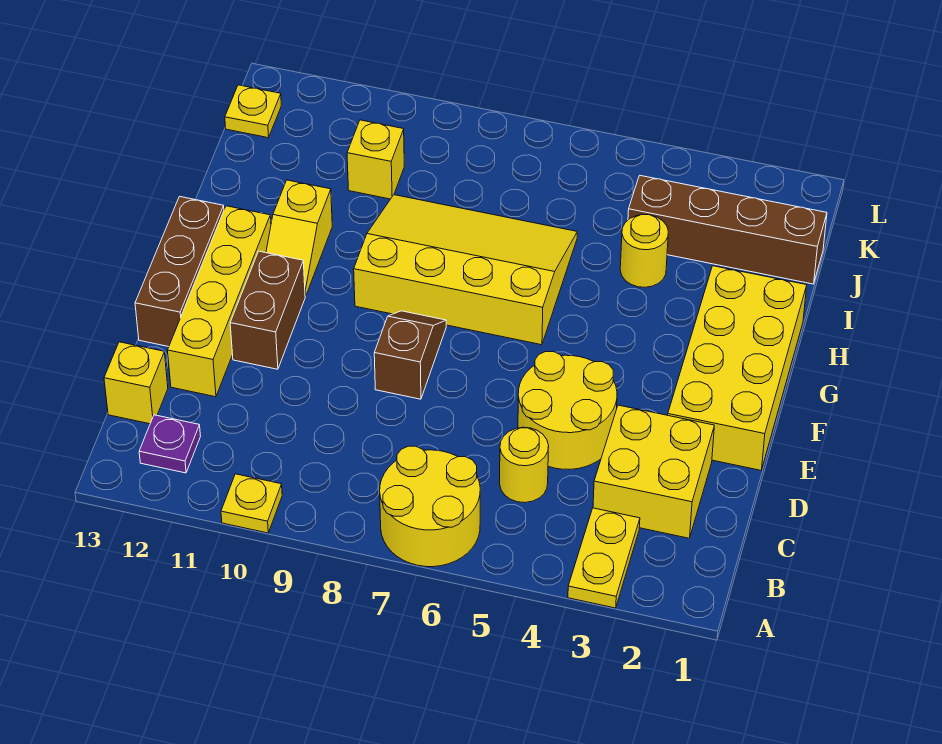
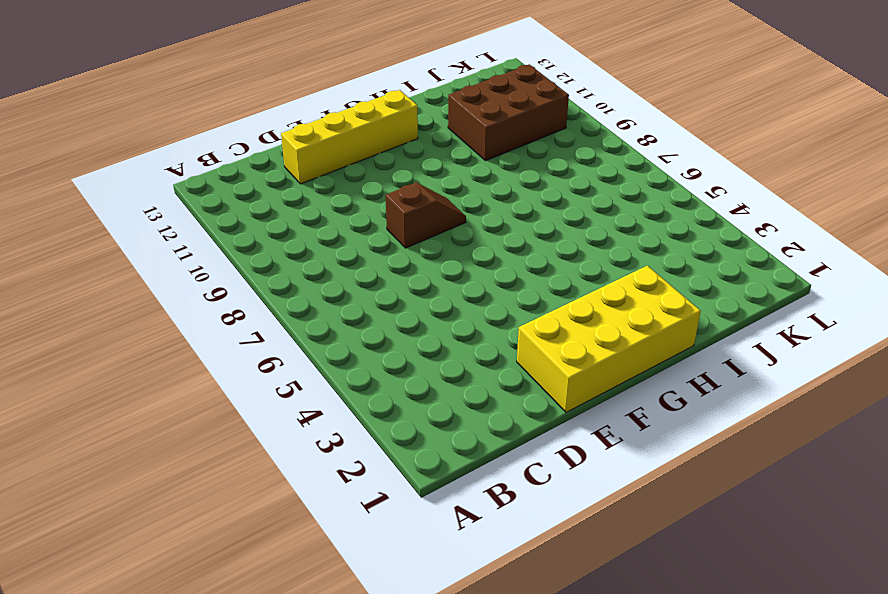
brown 2x3 brick [448,64,569,161] -> yellow 1x1 brick [347,120,404,199]
none -> yellow 1x2 plate [568,508,640,608]
none -> yellow 2x2 round brick [380,446,480,567]
none -> yellow 1x1 plate [221,474,282,533]

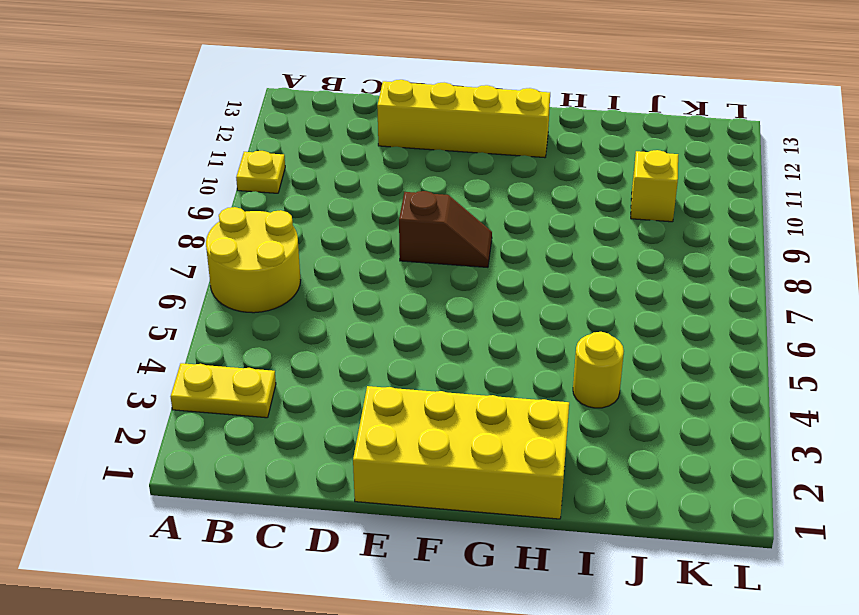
none -> purple 1x1 plate [139,415,201,473]
none -> yellow 2x2 brick [593,405,714,538]
none -> yellow 1x1 round brick [500,427,549,503]

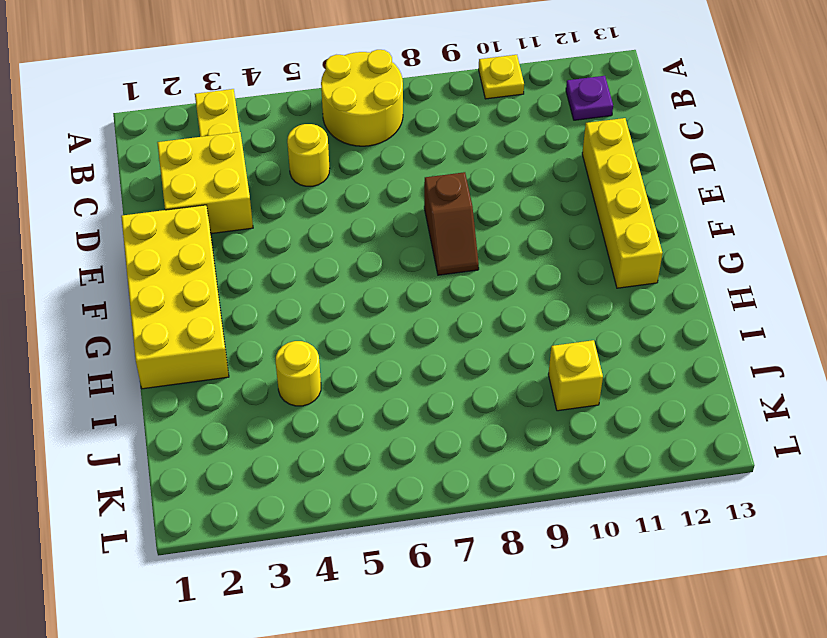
none -> yellow 1x1 brick [104,342,168,424]
none -> yellow 2x2 round brick [518,352,617,470]
none -> brown 1x2 brick [230,251,305,369]

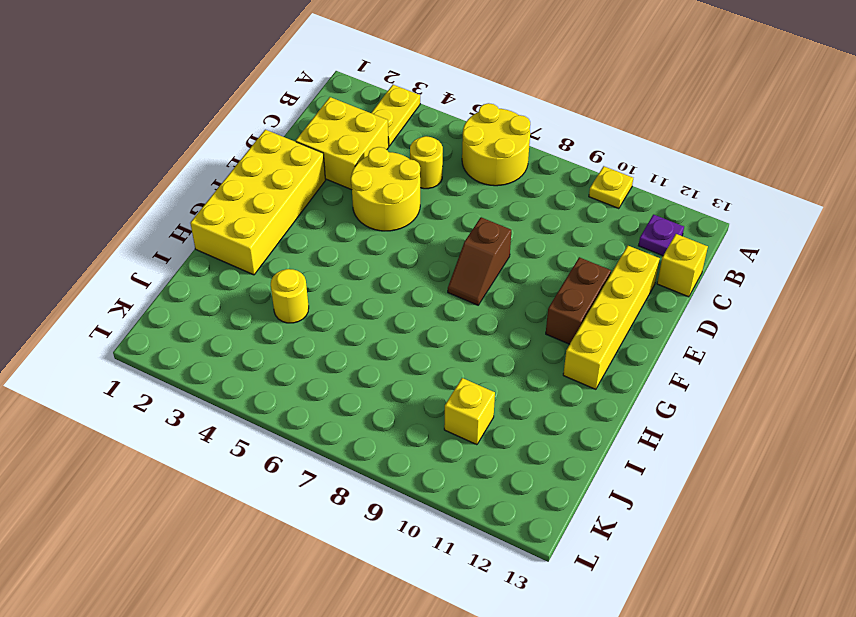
none -> brown 1x3 brick [135,196,224,347]
none -> yellow 3x4 slope [354,195,577,345]
none -> yellow 1x2 slope [266,180,332,296]

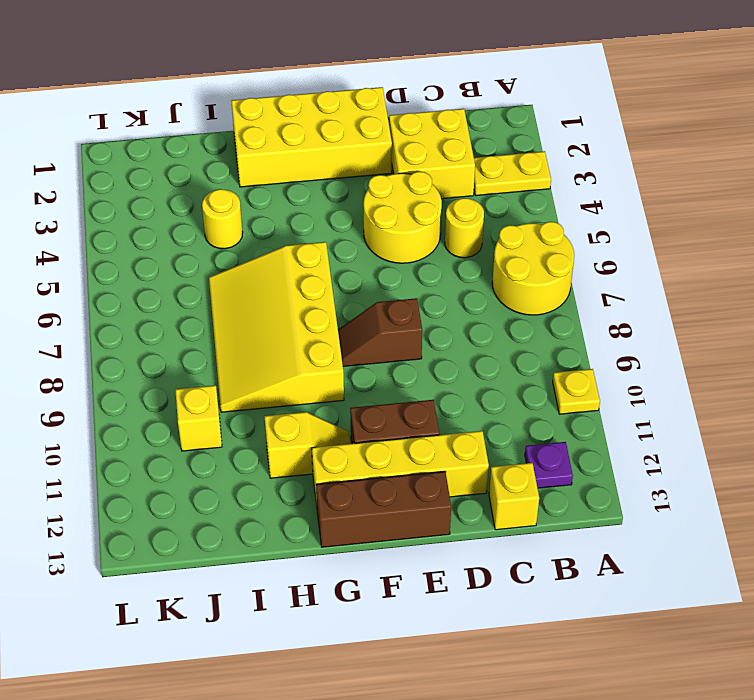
none -> brown 1x4 brick [628,176,827,284]
none -> yellow 1x1 plate [225,85,281,138]

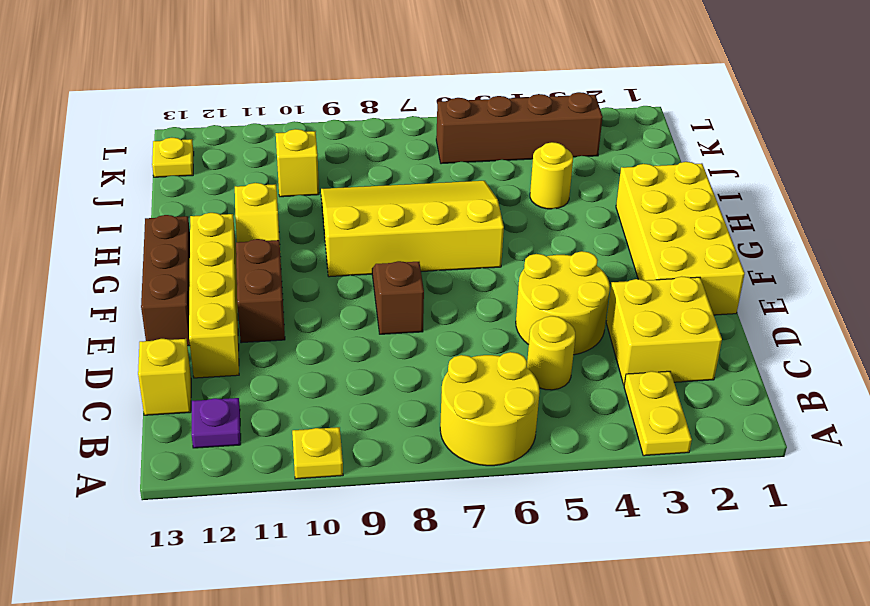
brown 1x4 brick [436,92,603,164] -> brown 1x4 brick moved to [628,176,827,284]

